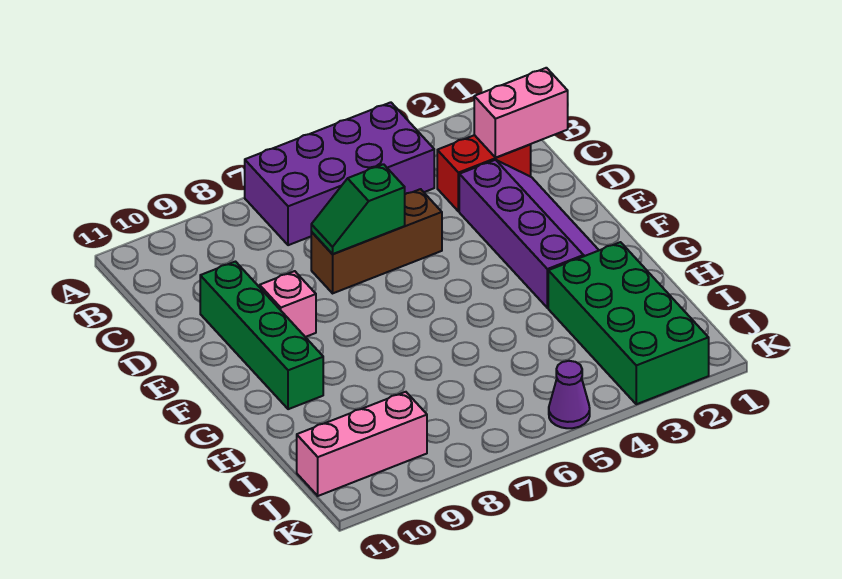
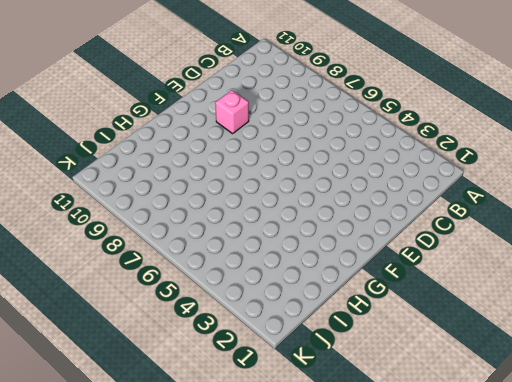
none -> purple 2x4 brick [245,102,434,245]
none -> red 1x2 brick [437,135,531,211]

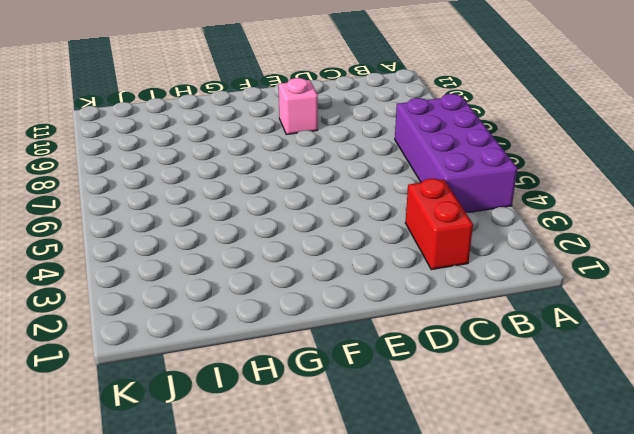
none -> purple 2x4 slope [459,160,599,308]
none -> brown 1x3 brick [311,189,442,293]

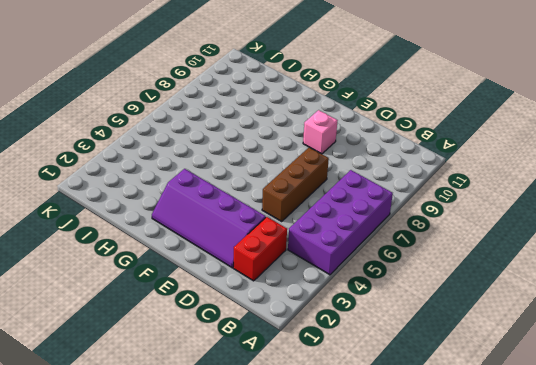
none -> green 1x4 brick [200,262,323,409]
none -> green 2x4 brick [548,242,709,404]

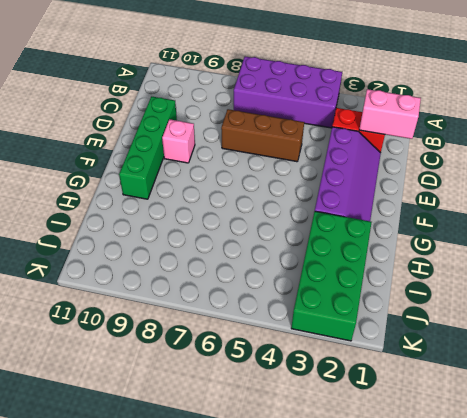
none -> pink 1x3 brick [297,392,427,496]
none -> purple 1x1 cone [549,361,590,428]

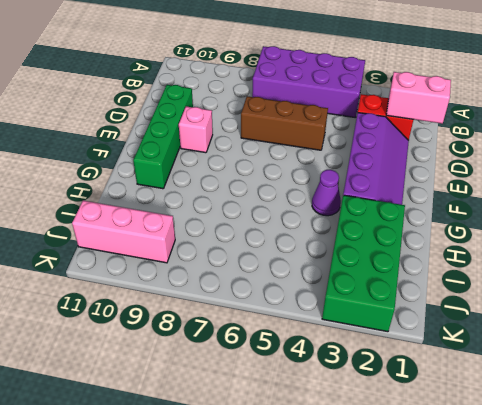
purple 1x1 cone [312,170,341,216] -> purple 1x1 cone moved to [549,361,590,428]
none -> green 1x2 slope [311,164,405,254]

